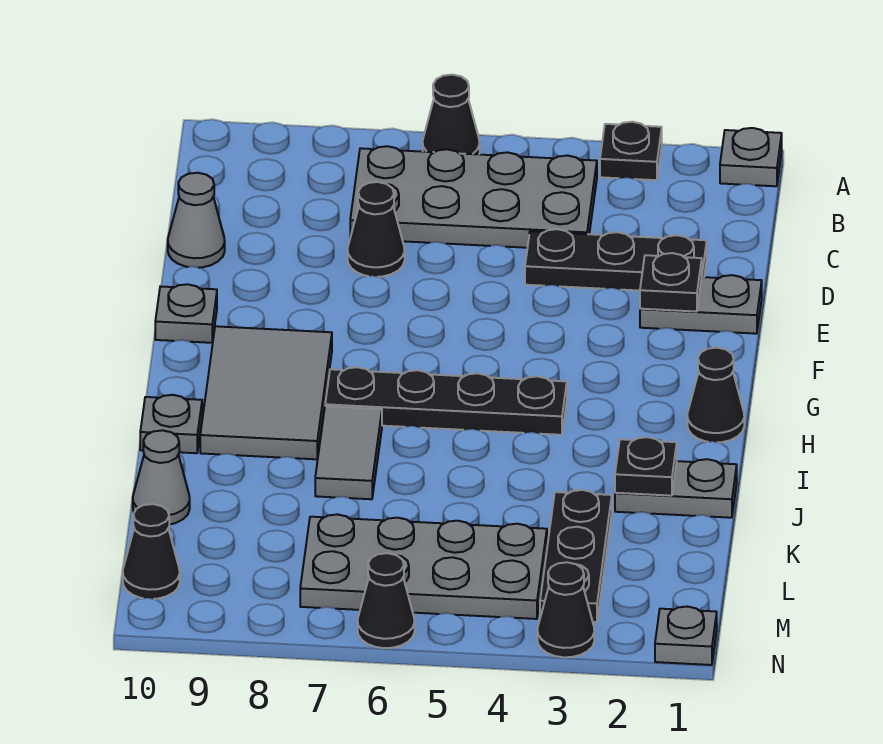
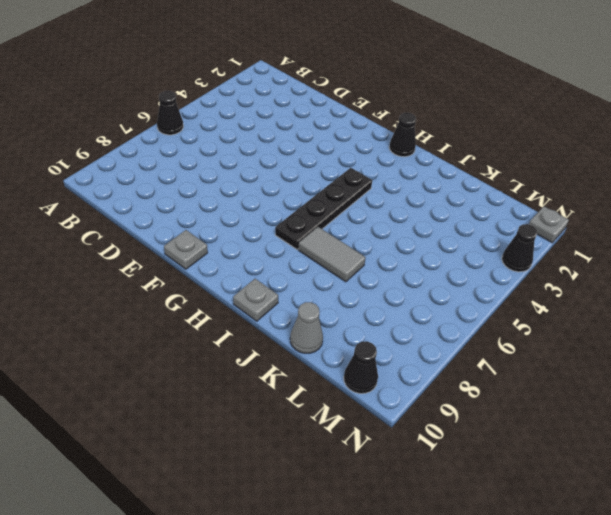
none -> grey 1x1 plate [720,128,782,186]
none -> black 1x1 plate [600,122,662,180]
none -> grey 2x4 plate [350,146,597,248]

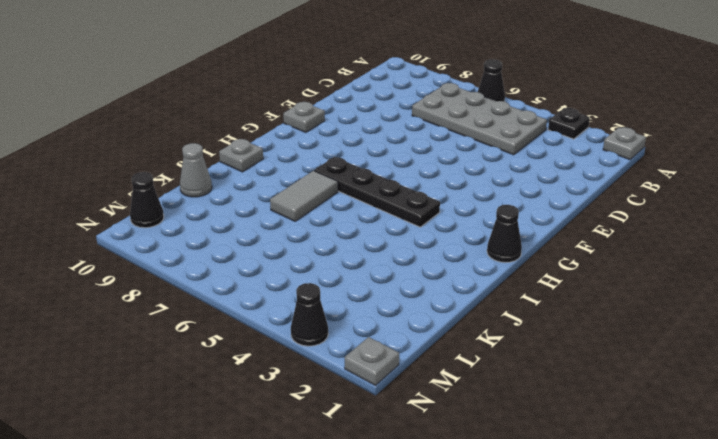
none -> black 1x3 plate [525,229,707,291]
none -> black 1x1 cone [348,182,405,277]
none -> grey 1x1 cone [168,173,225,268]

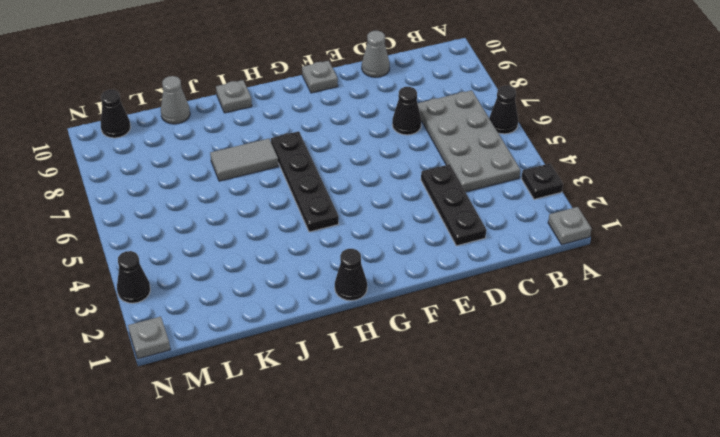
none -> grey 1x2 plate [640,275,762,334]
none -> grey 2x3 tile [200,326,332,459]
none -> grey 1x2 plate [615,459,737,518]

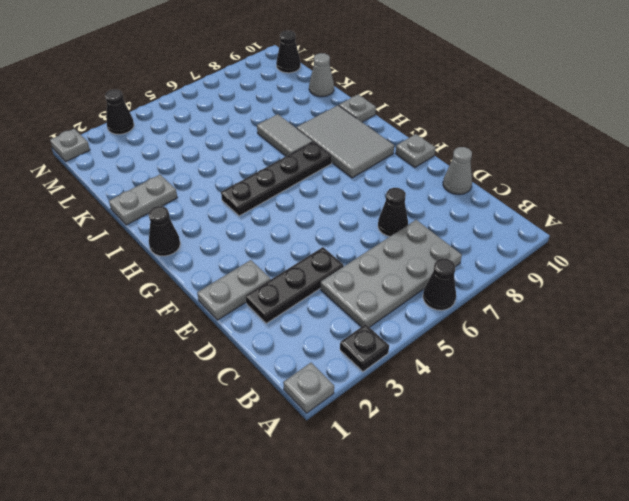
none -> black 1x3 plate [540,490,612,622]
none -> grey 2x4 plate [300,514,547,619]
none -> black 1x1 cone [358,553,415,648]

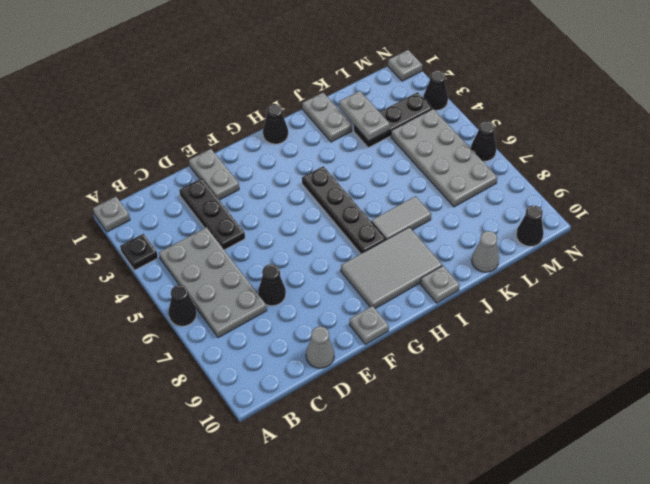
grey 1x2 plate [339,91,390,141] -> none
none -> black 1x1 plate [640,253,702,312]
none -> black 1x1 plate [615,437,677,496]

